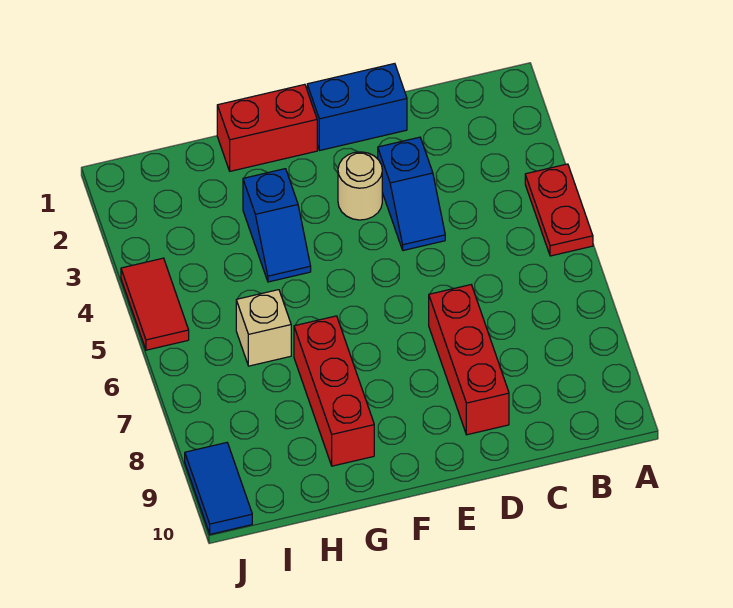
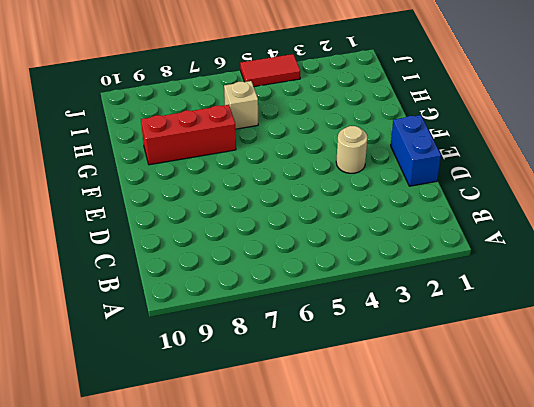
none -> red 1x2 plate [525,164,593,256]
none -> blue 1x2 slope [378,137,445,250]

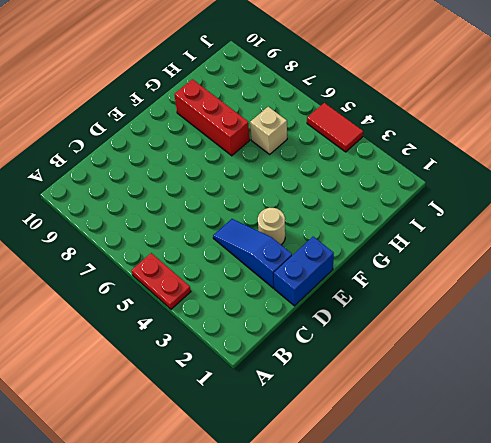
blue 1x3 slope [213,219,292,288] -> blue 1x2 slope [378,137,445,250]
none -> red 1x3 brick [429,285,509,435]
none -> red 1x2 brick [217,84,317,171]

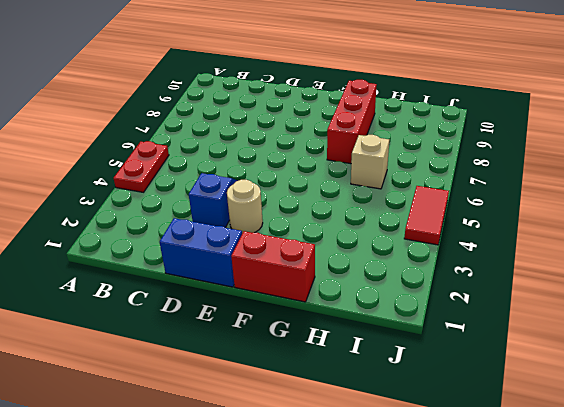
none -> red 1x3 brick [429,285,509,435]
none -> blue 1x2 slope [243,169,311,282]

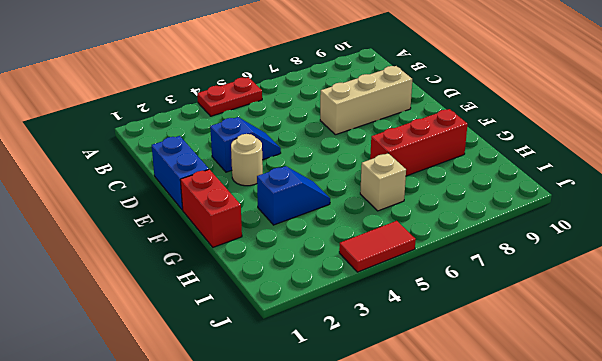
tan 1x3 brick [320,66,412,135] -> red 1x3 brick [429,285,509,435]
none -> blue 1x2 tile [185,443,252,534]

